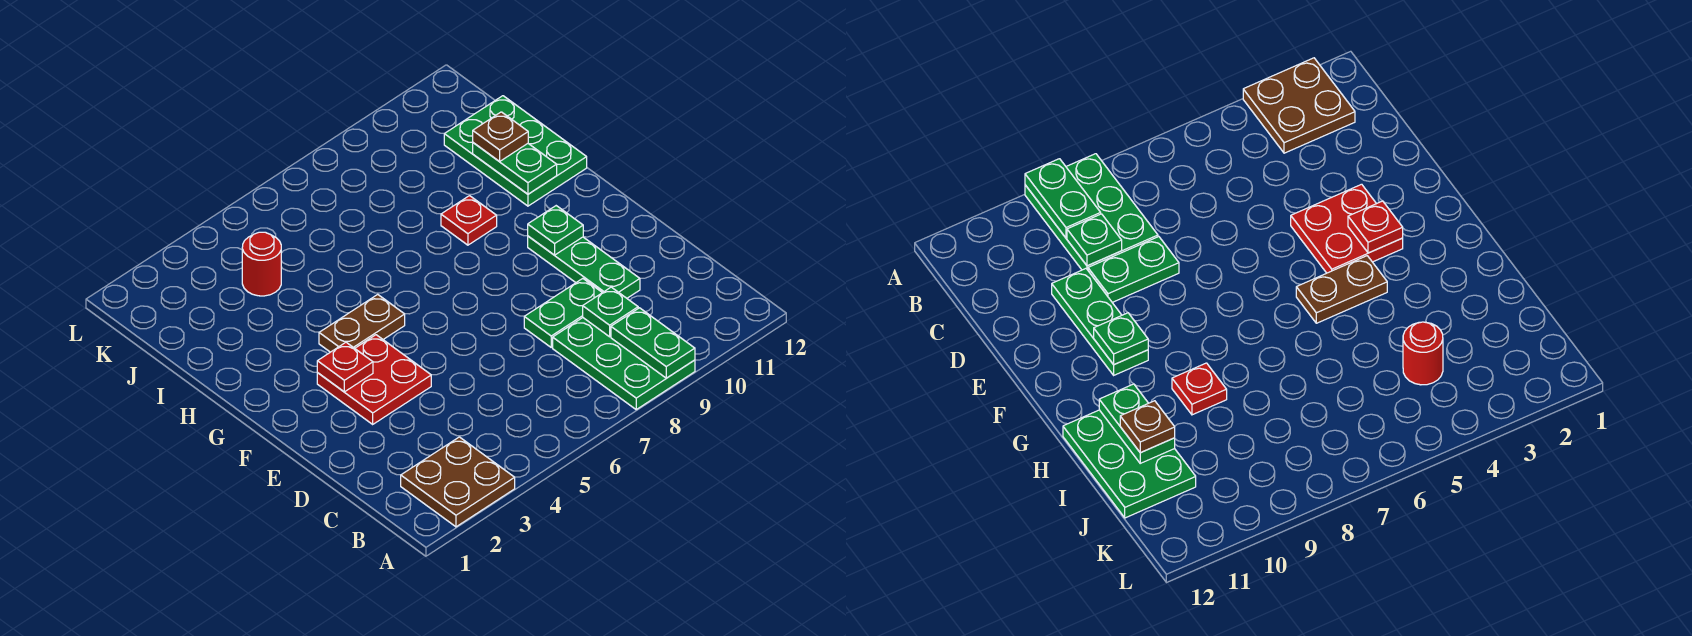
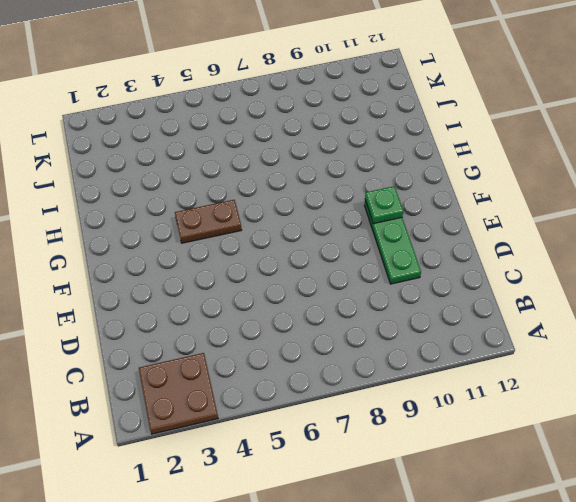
none -> green 2x3 plate [553,318,695,409]
none -> green 1x2 plate [524,279,602,347]
none -> red 2x2 plate [317,335,431,424]

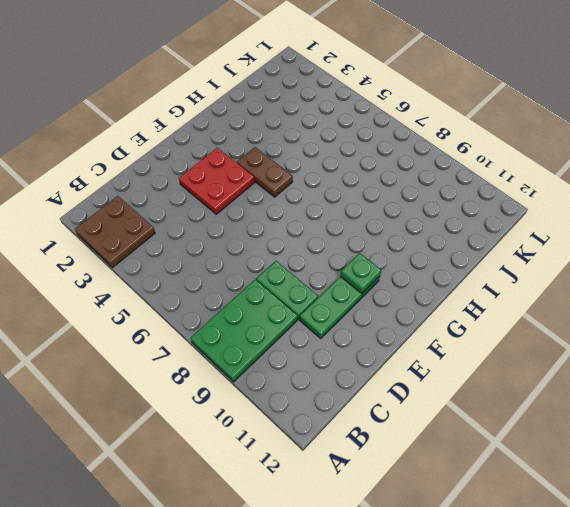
none -> red 1x1 plate [441,196,497,245]
none -> green 2x3 plate [444,96,587,206]
none -> red 1x1 round brick [242,232,281,296]

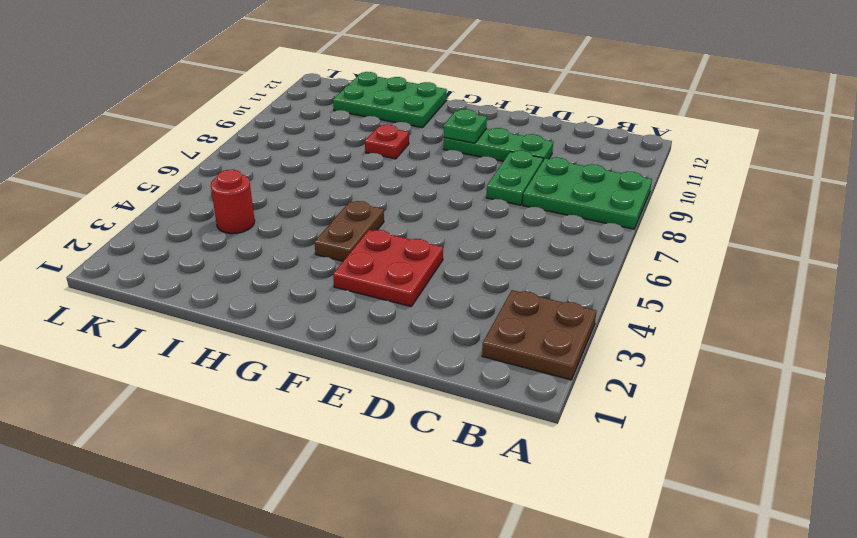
none -> green 1x2 plate [611,308,695,378]
none -> green 1x1 plate [583,287,638,337]
none -> red 1x1 plate [317,342,373,392]

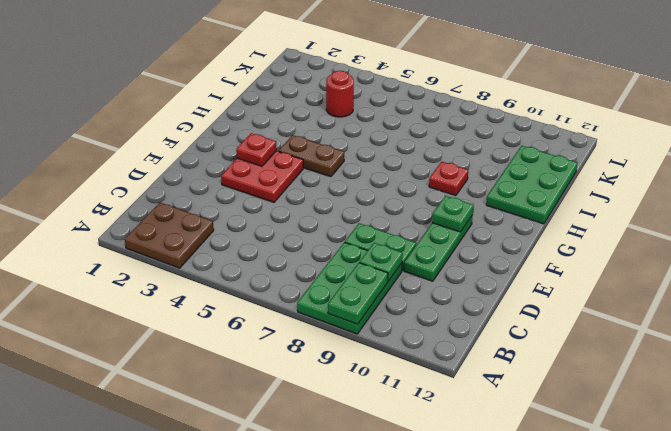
none -> green 1x2 plate [473,143,557,194]
none -> brown 1x1 plate [473,112,528,162]

